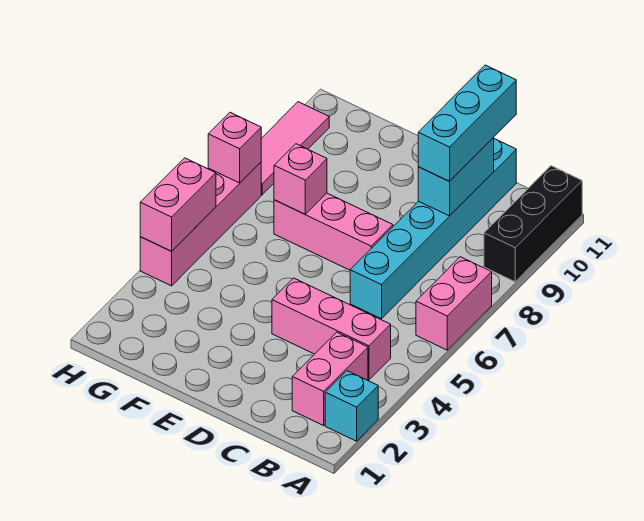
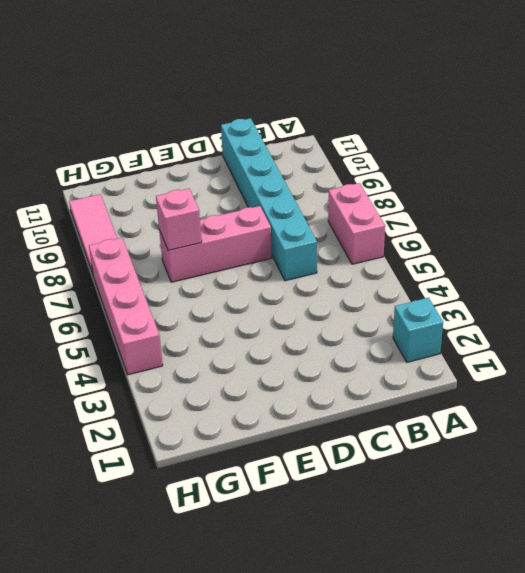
none -> black 1x3 brick [484,166,582,282]
none -> pink 1x2 brick [292,332,368,425]
none -> pink 1x3 brick [272,278,391,380]

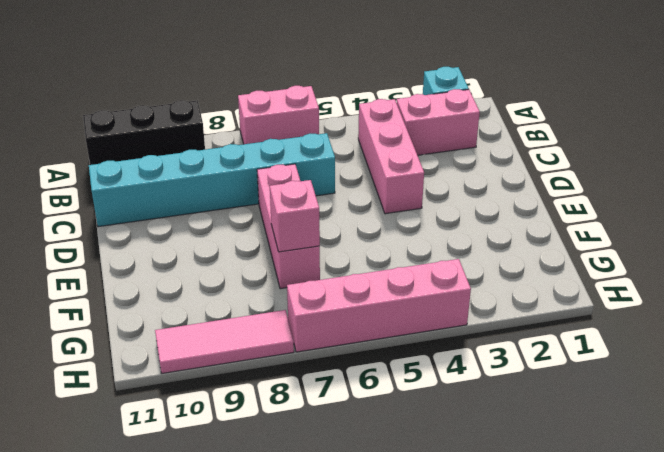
none -> cyan 1x2 brick [418,138,494,216]
none -> pink 1x2 brick [140,158,216,251]
none -> pink 1x1 brick [208,112,261,183]

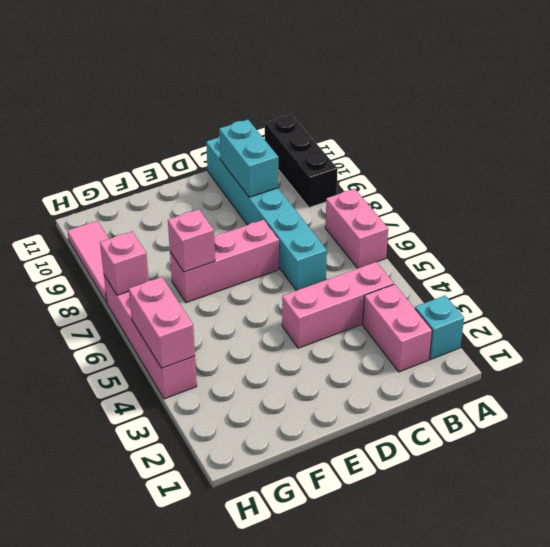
none -> cyan 1x3 brick [418,65,516,181]

